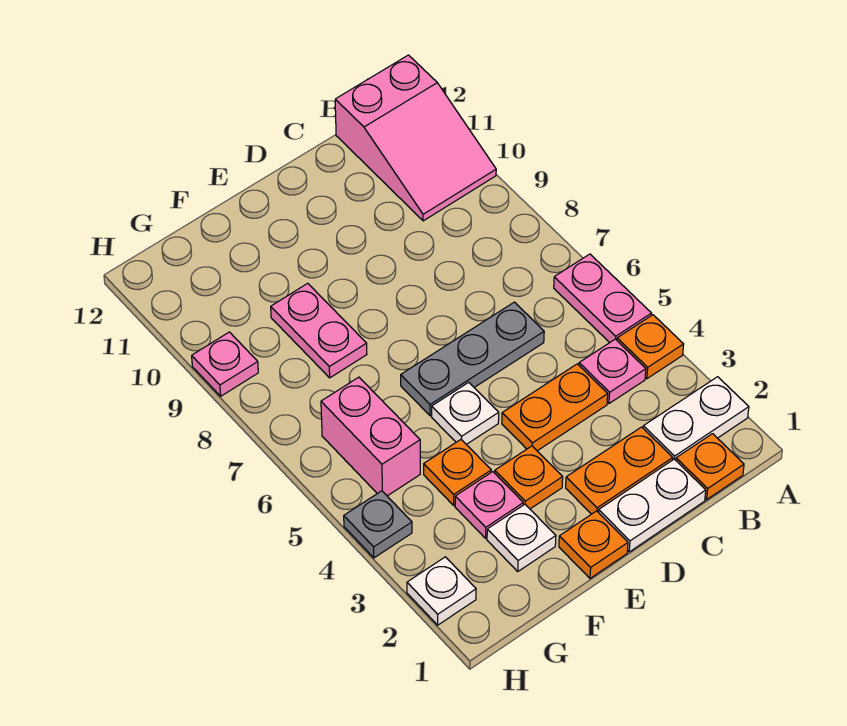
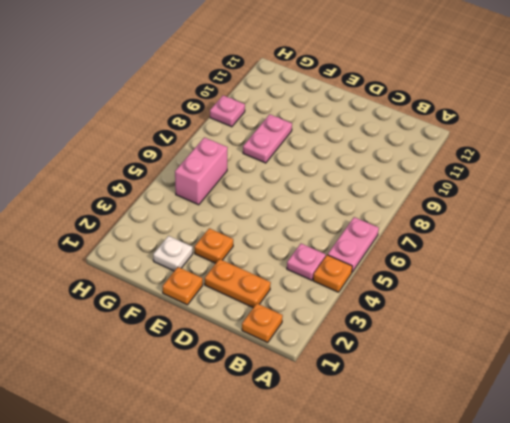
none -> white 1x2 plate [643,377,749,460]
none -> pink 2x3 slope [335,55,496,221]
none -> white 1x2 plate [598,459,706,552]

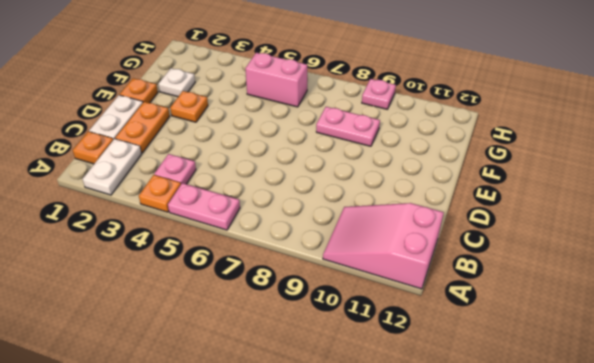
none -> orange 1x2 plate [502,364,608,451]
none -> grey 1x3 plate [401,302,544,416]
none -> white 1x1 plate [432,382,499,444]

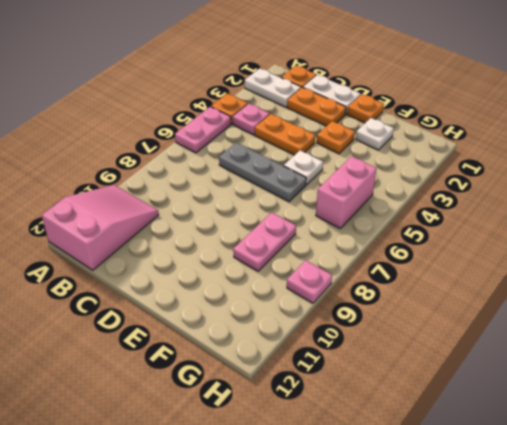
none -> pink 1x1 plate [455,472,523,538]
none -> orange 1x1 plate [424,440,491,505]
none -> white 1x1 plate [407,557,476,625]

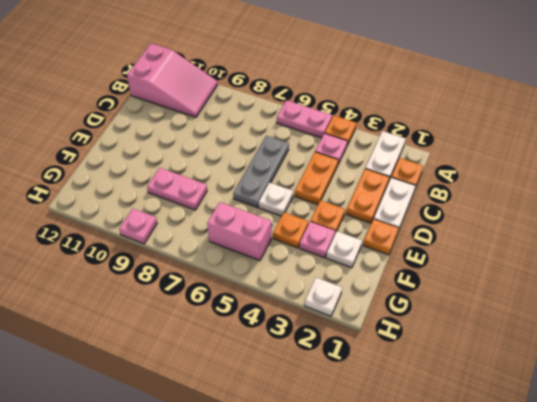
none -> grey 1x1 plate [344,491,412,558]

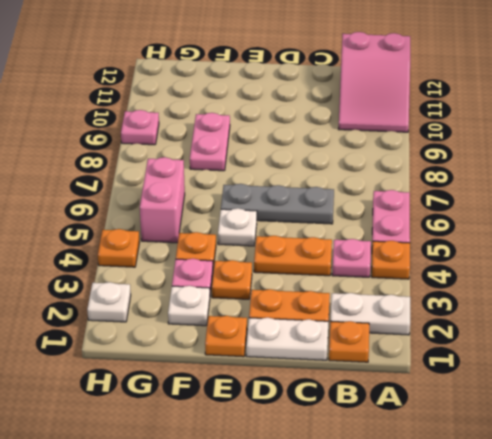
orange 1x1 plate [98,229,140,267] -> grey 1x1 plate [344,491,412,558]

